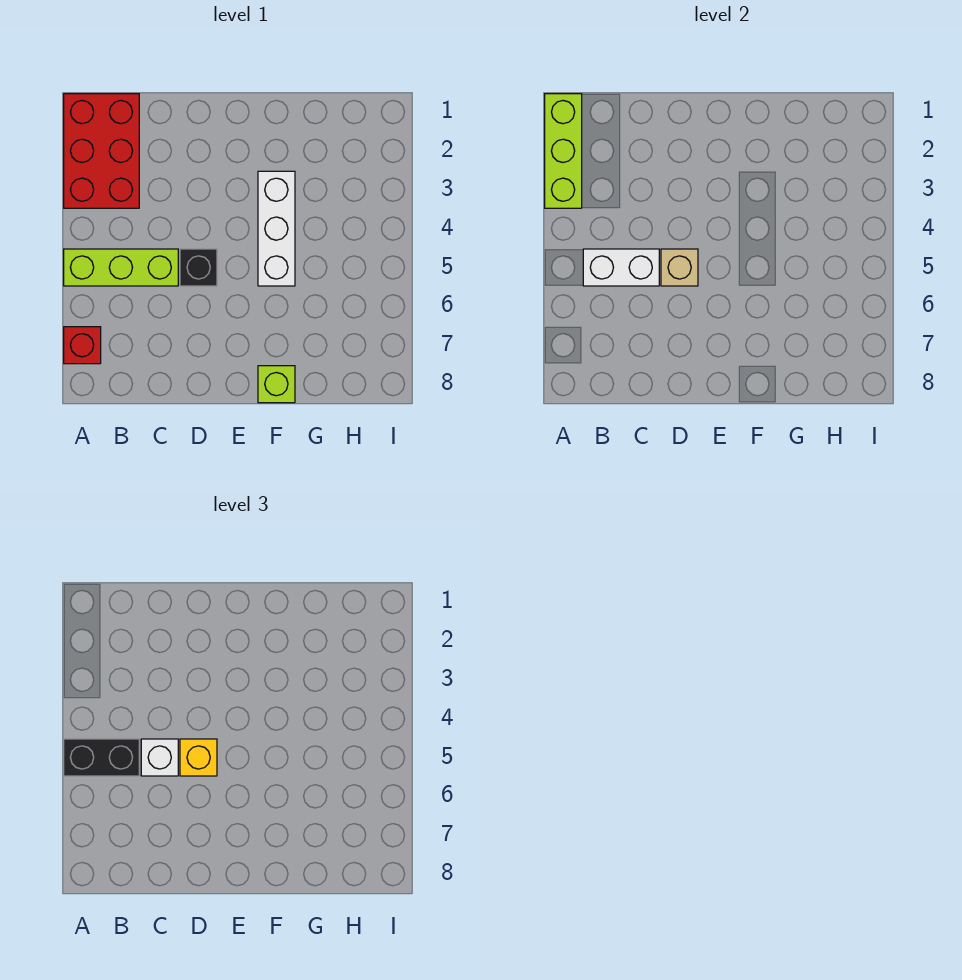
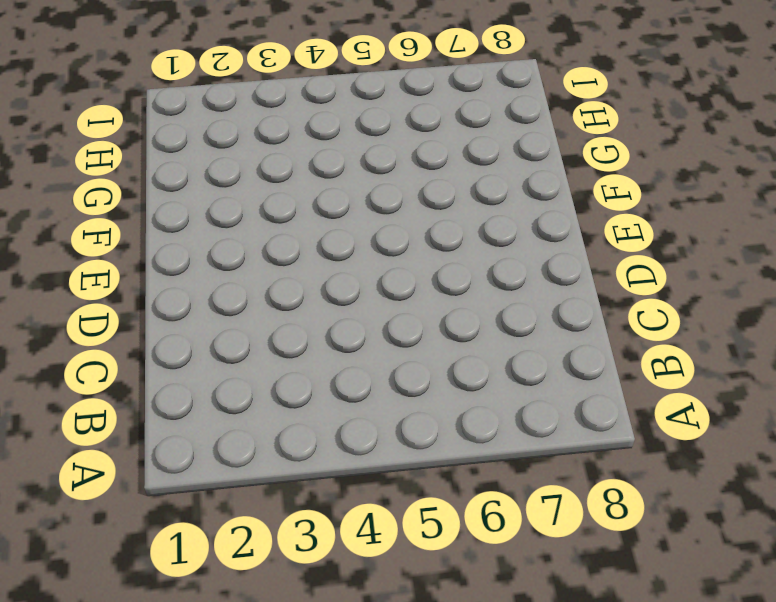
none -> red 2x3 brick [64,94,139,208]
none -> lime 1x3 brick [64,249,178,286]
none -> red 1x1 brick [64,327,101,364]

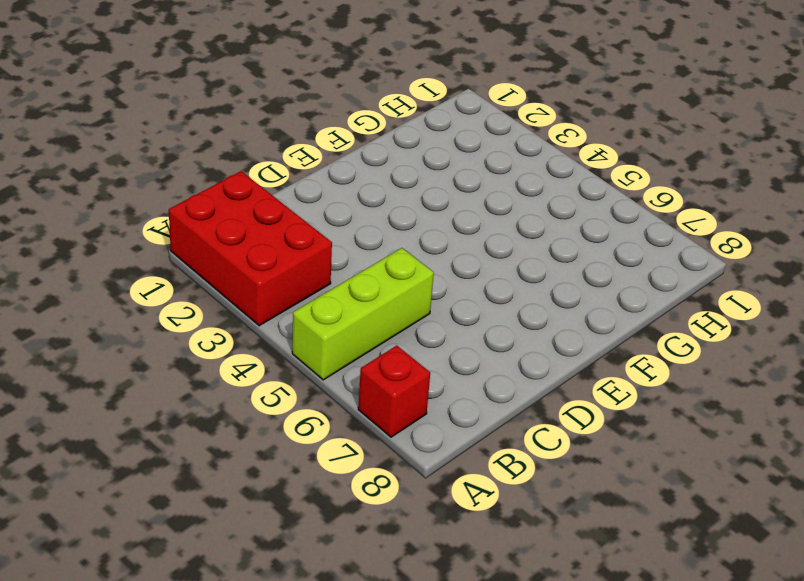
none -> black 1x1 brick [180,249,217,286]
none -> white 1x3 brick [258,171,295,286]
none -> lime 1x1 brick [258,366,295,403]

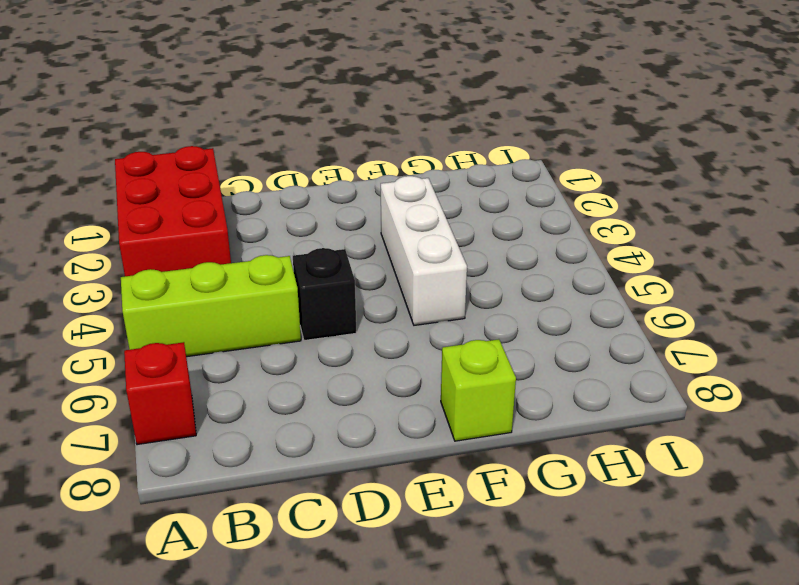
none -> lime 1x3 brick [545,94,582,208]
none -> white 1x2 brick [583,249,659,286]
none -> tan 1x1 brick [661,249,698,286]

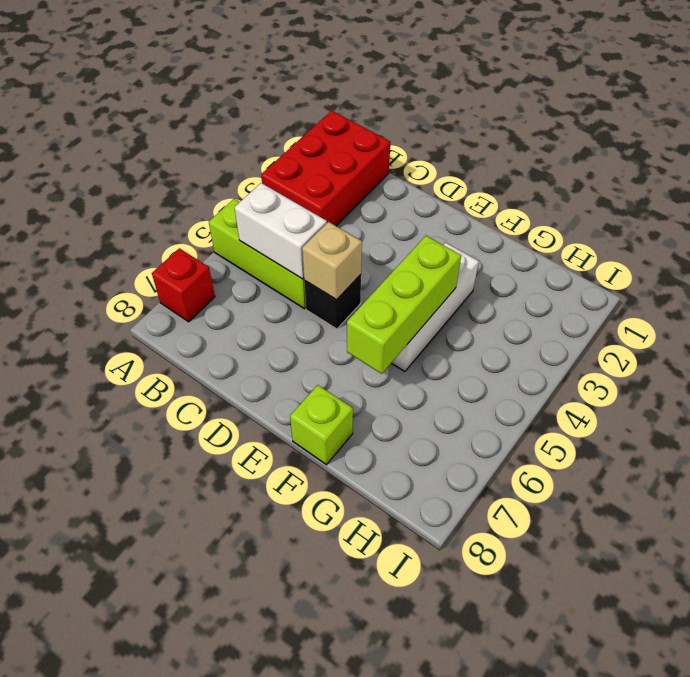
lime 1x3 brick [347,236,461,374] -> lime 1x3 brick moved to [545,94,582,208]
none -> black 1x2 brick [64,739,139,776]
none -> white 1x1 brick [141,739,178,776]
none -> yellow 1x1 brick [180,739,217,776]

